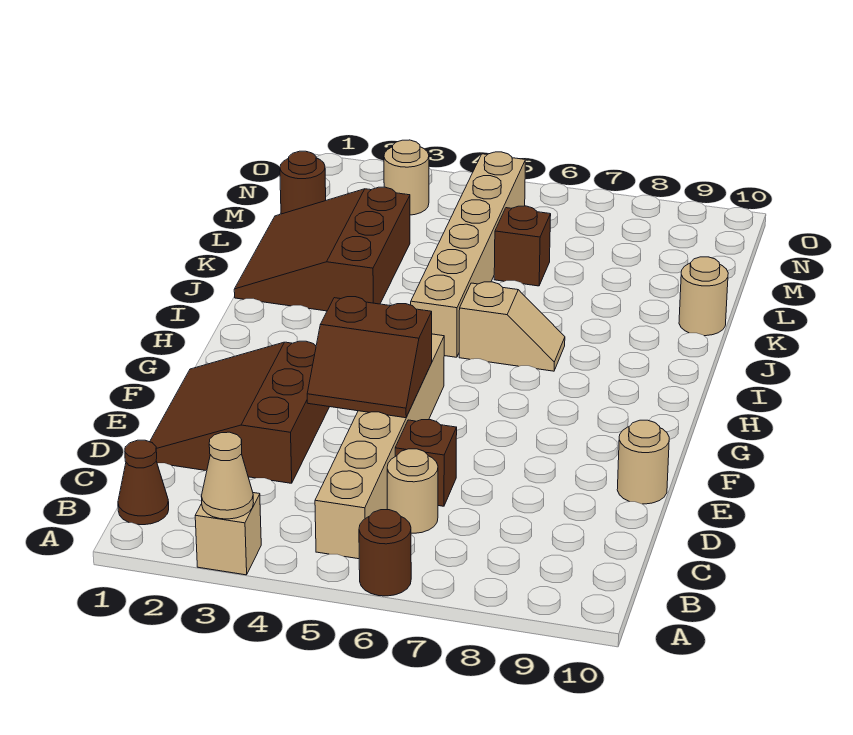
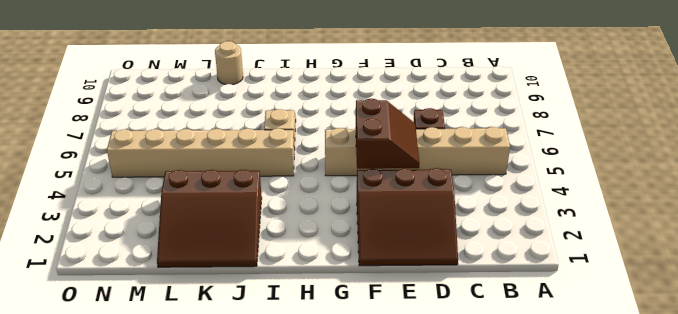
none -> tan 1x1 brick [195,493,261,575]
none -> brown 1x1 round brick [359,510,411,596]
none -> brown 1x1 cone [118,440,169,525]

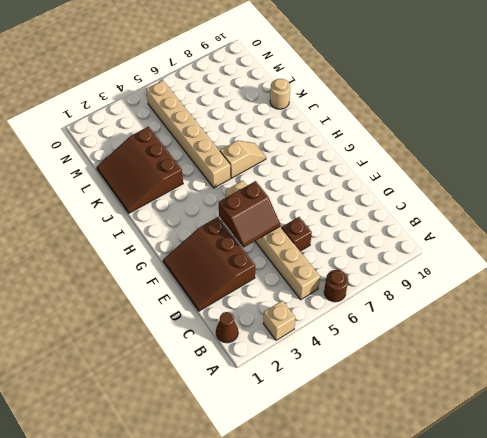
none -> tan 1x1 round brick [387,449,438,533]
none -> tan 1x1 round brick [617,420,669,504]
none -> brown 1x1 brick [494,206,551,286]

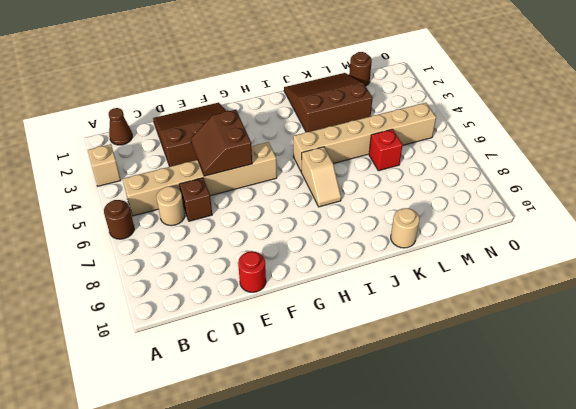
red 1x1 round brick [238,251,266,292] -> tan 1x1 round brick [617,420,669,504]
red 1x1 brick [369,129,402,171] -> brown 1x1 brick [494,206,551,286]
none -> tan 1x1 round brick [384,140,429,215]
none -> tan 1x1 cone [201,432,254,519]

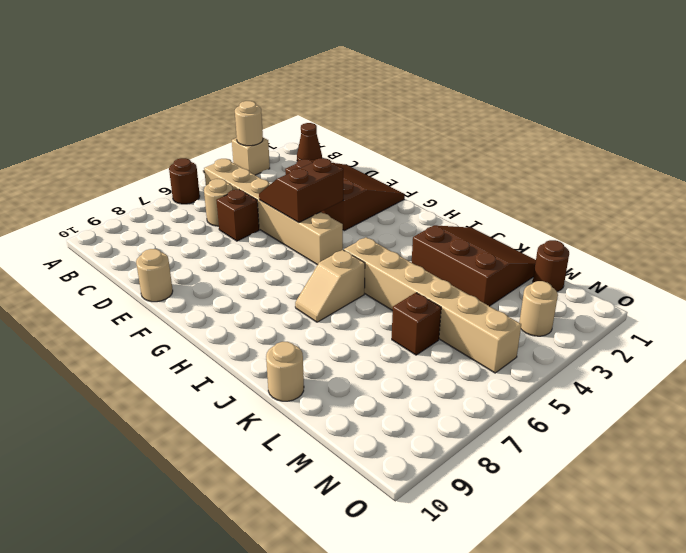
tan 1x1 round brick [235,101,263,146] -> tan 1x1 cone [201,432,254,519]

